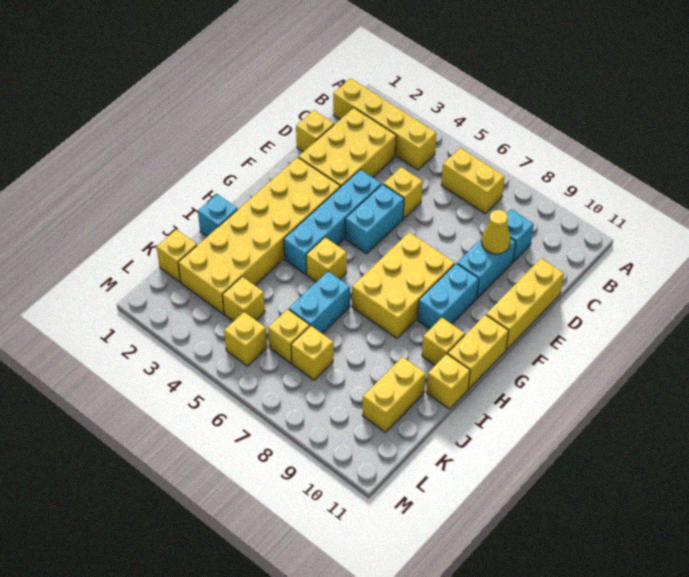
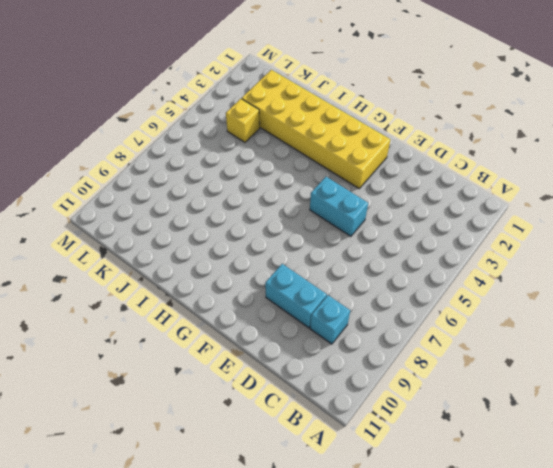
none -> yellow 1x4 brick [333,78,436,170]
none -> yellow 1x2 brick [441,148,505,214]
none -> yellow 2x3 brick [298,108,396,187]

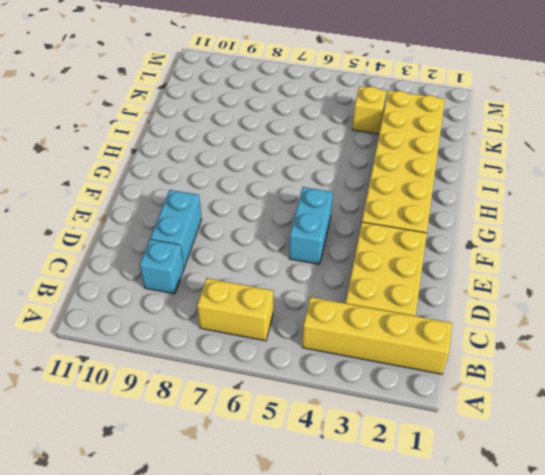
none -> yellow 1x1 brick [296,110,334,152]
none -> yellow 1x1 brick [383,167,423,219]
none -> yellow 1x3 brick [486,258,564,350]

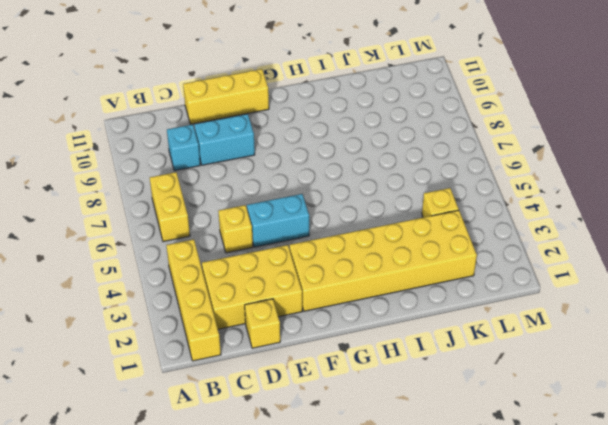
none -> cyan 1x4 brick [284,169,381,274]
none -> yellow 2x3 brick [352,232,455,338]
none -> cyan 1x2 brick [418,264,479,329]

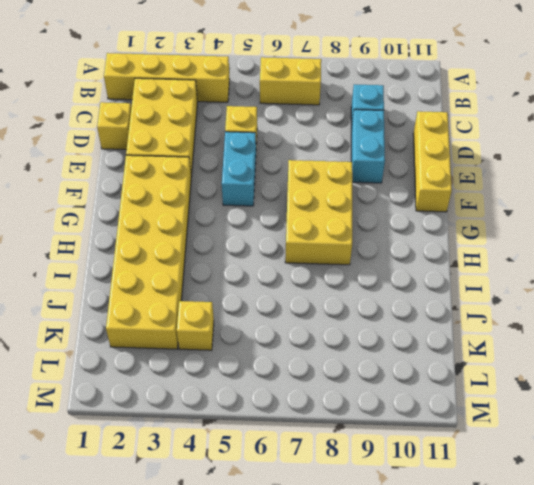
none -> cyan 1x4 brick [284,169,381,274]
none -> cyan 1x2 brick [418,264,479,329]
none -> yellow 1x2 brick [448,315,509,389]

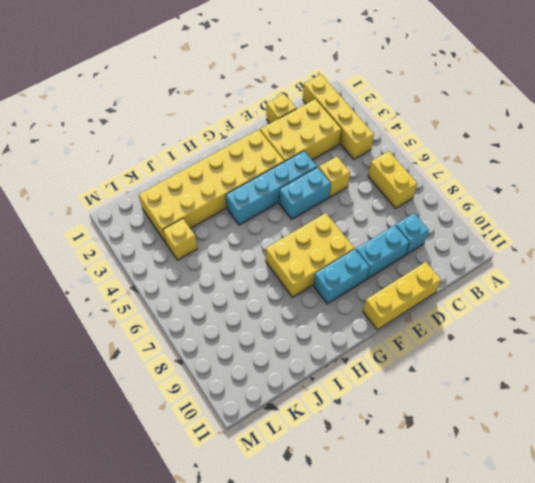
none -> yellow 1x2 brick [448,315,509,389]
none -> yellow 1x1 brick [306,237,347,282]
none -> yellow 1x1 brick [422,318,465,365]

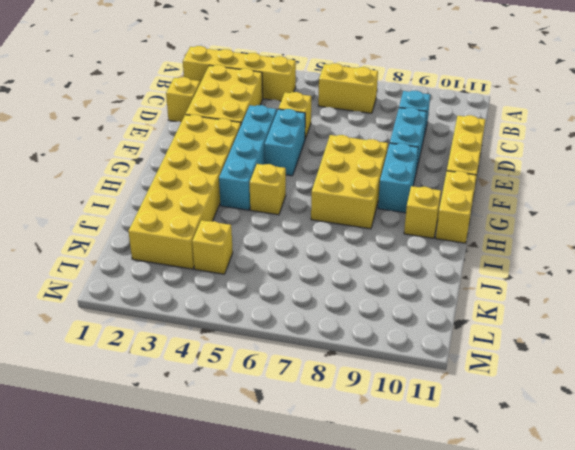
none -> cyan 1x1 brick [198,194,238,236]
none -> cyan 1x2 brick [289,271,350,333]
none -> yellow 1x1 brick [426,354,470,409]

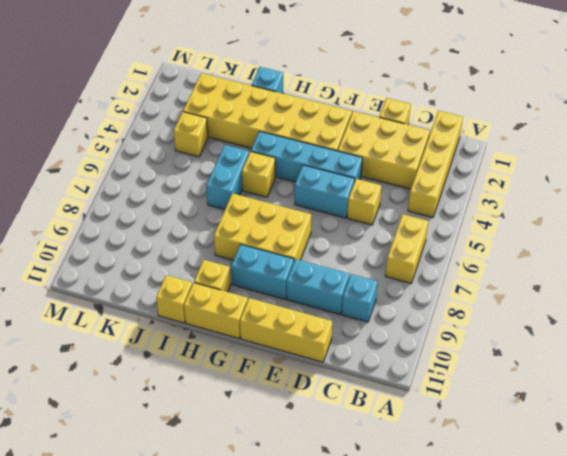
cyan 1x2 brick [206,145,249,210] -> cyan 1x2 brick turned to [289,271,350,333]
none -> yellow 1x2 brick [362,357,426,432]
none -> yellow 1x1 brick [157,229,197,282]
none -> yellow 1x1 brick [268,309,310,363]

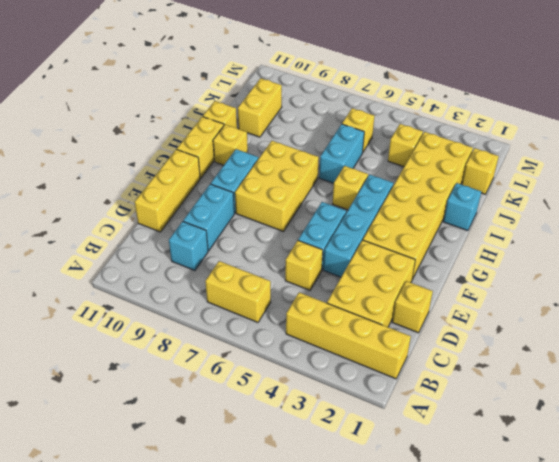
none -> yellow 1x1 brick [291,326,333,380]
none -> yellow 1x1 brick [224,312,267,366]
none -> yellow 1x1 cone [481,210,510,254]

